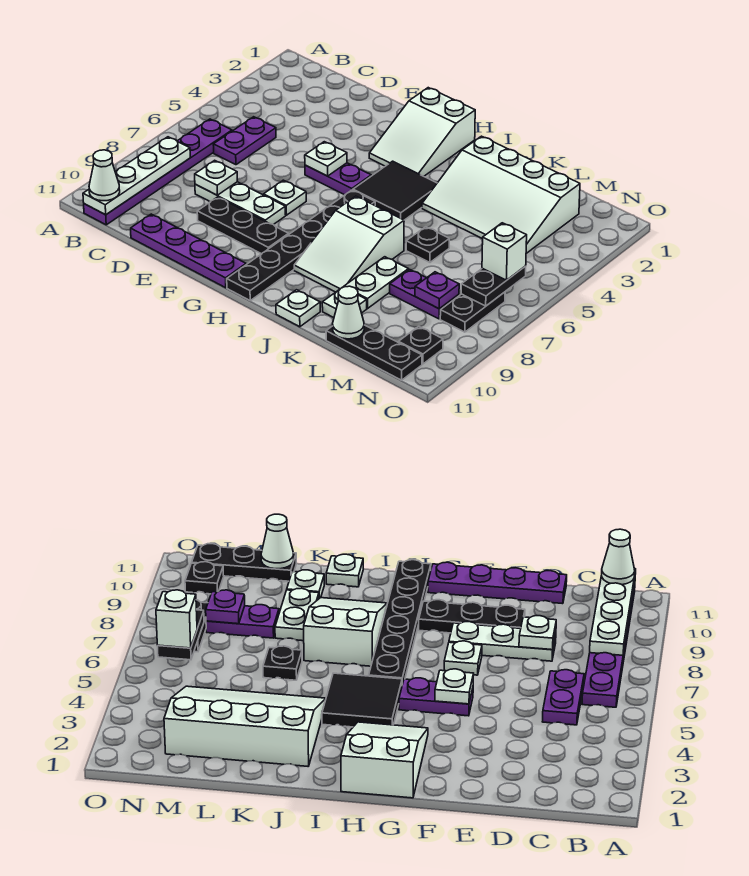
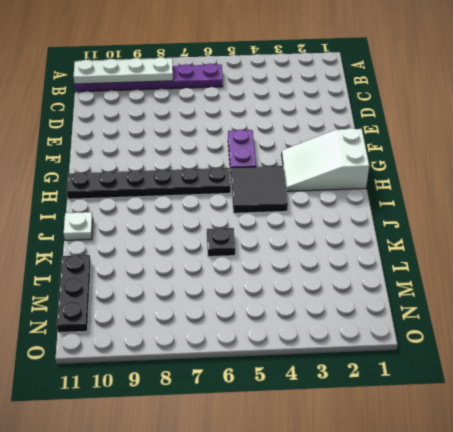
none -> purple 1x2 plate [213,117,276,165]
none -> white 1x3 plate [195,182,286,225]
none -> purple 1x4 plate [131,214,246,288]

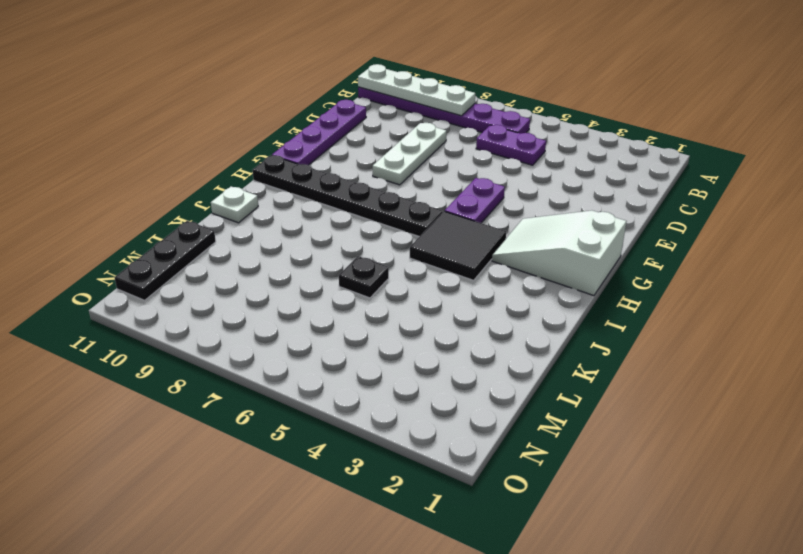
none -> black 1x3 plate [197,197,289,254]
none -> white 1x1 plate [264,180,306,215]
none -> white 2x3 slope [294,196,404,292]

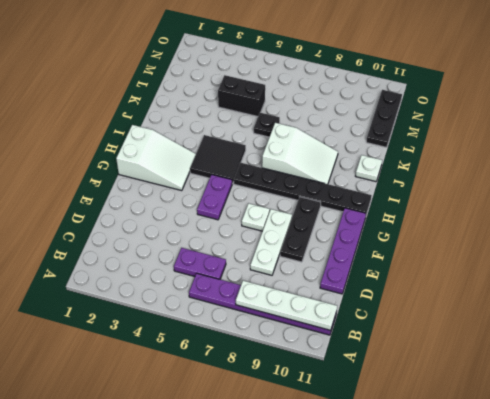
black 1x2 brick [218,75,265,117] -> white 3x4 slope [422,136,580,253]
none -> white 1x2 plate [344,257,408,308]
none -> white 1x1 plate [322,287,367,318]
none -> purple 1x2 plate [390,269,459,319]

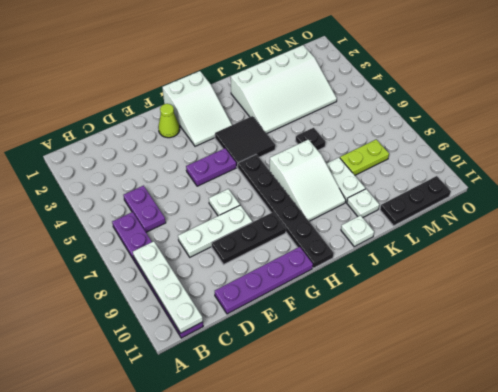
lime 1x1 cone [158,104,180,138] -> none
lime 1x2 plate [340,139,389,175] -> purple 1x2 plate [390,269,459,319]
none -> black 1x2 plate [440,292,505,332]
none -> black 1x1 plate [398,326,443,364]
none -> white 1x1 plate [195,160,237,195]

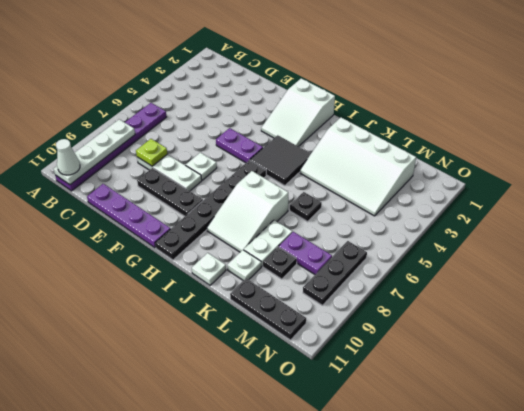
lime 1x1 plate [136,139,167,166] -> white 1x1 plate [195,160,237,195]
black 1x1 plate [263,247,297,279] -> black 1x1 plate moved to [398,326,443,364]
black 1x3 plate [303,241,367,305] -> black 1x2 plate [440,292,505,332]
none -> purple 1x2 plate [213,117,276,165]
none -> white 1x1 plate [305,142,347,176]
none -> white 1x1 cone [333,286,364,339]

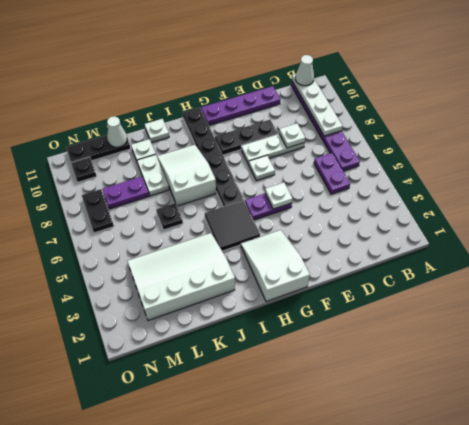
none -> purple 1x1 plate [415,272,459,309]
none -> black 1x2 plate [461,266,526,306]
none -> white 1x1 brick [482,223,527,280]

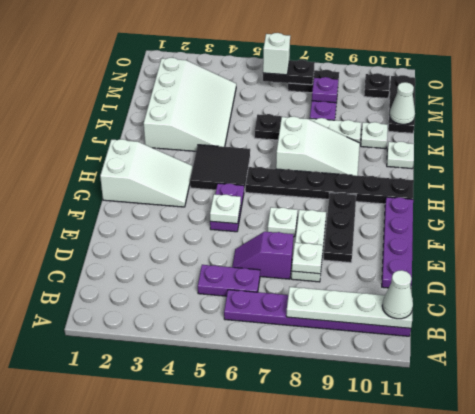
purple 1x2 slope [232,232,293,279] -> none

